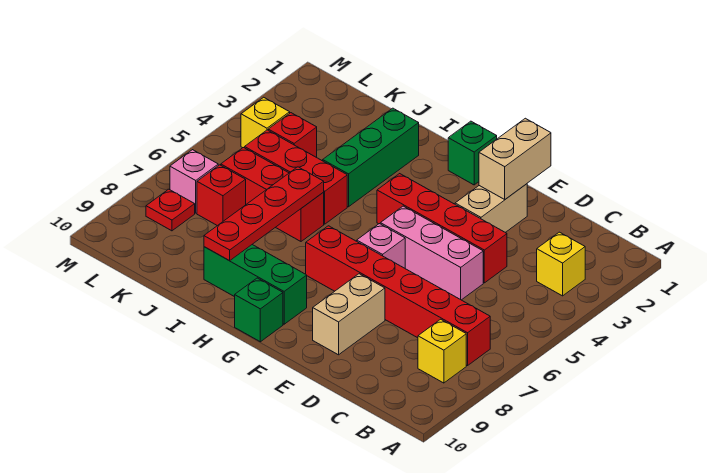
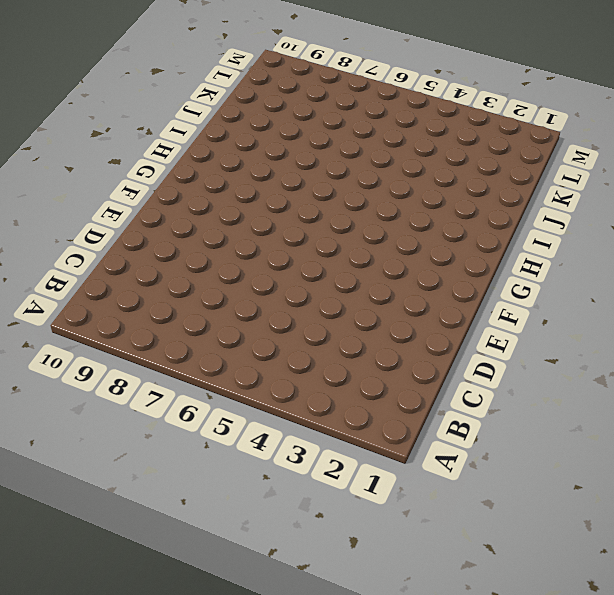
none -> yellow 1x1 brick [537,232,585,296]
none -> red 1x6 brick [306,226,490,366]
none -> yellow 1x1 brick [418,319,466,383]

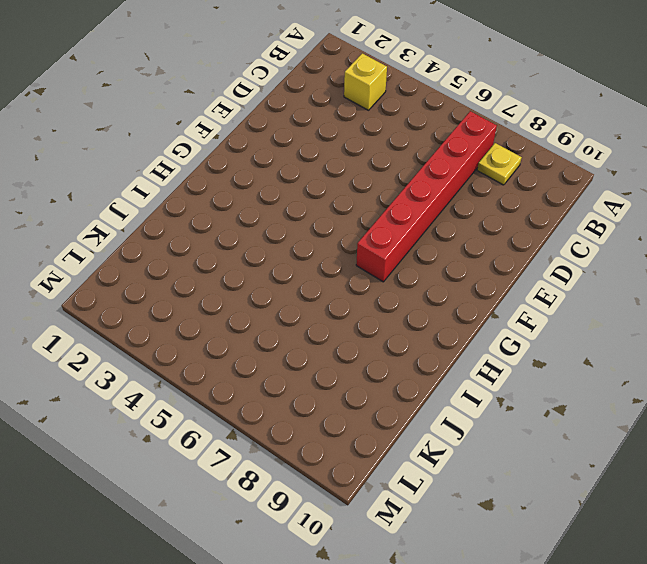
yellow 1x1 plate [477,143,522,185] -> yellow 1x1 brick [418,319,466,383]
none -> red 1x4 brick [377,174,507,283]
none -> pink 1x3 brick [380,206,483,300]
none -> tan 1x2 brick [455,184,527,232]

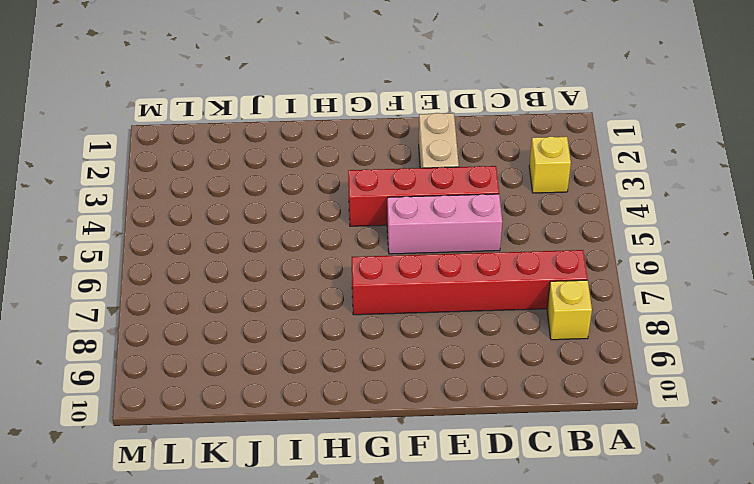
none -> tan 1x2 brick [313,274,385,355]
none -> pink 1x1 brick [357,224,405,268]
none -> green 1x1 brick [448,121,497,185]

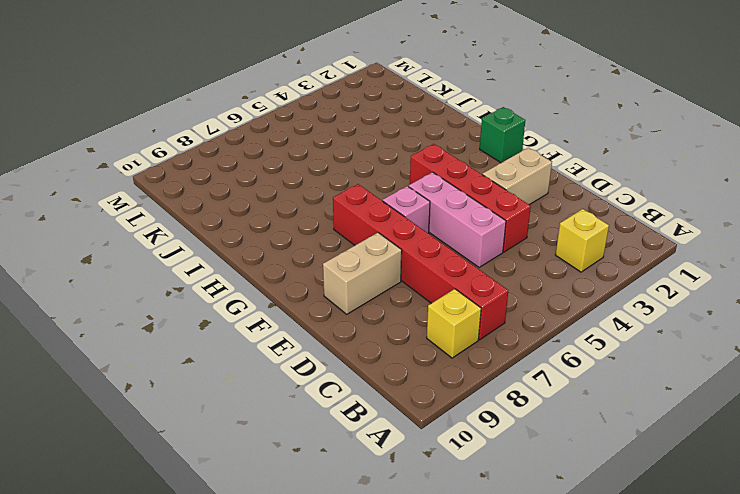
none -> green 1x3 brick [204,244,307,324]
none -> green 1x1 brick [235,278,283,342]
none -> green 1x3 brick [323,108,419,207]

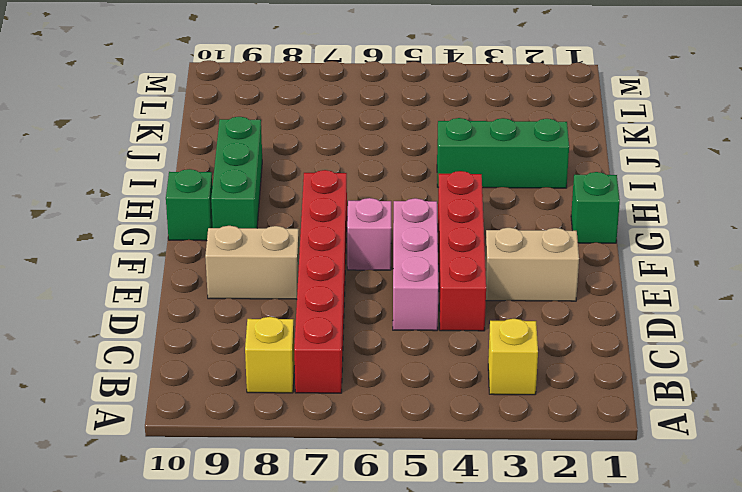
none -> red 1x3 brick [245,130,347,224]
none -> red 1x3 brick [221,148,324,241]
none -> red 1x1 brick [268,113,317,157]

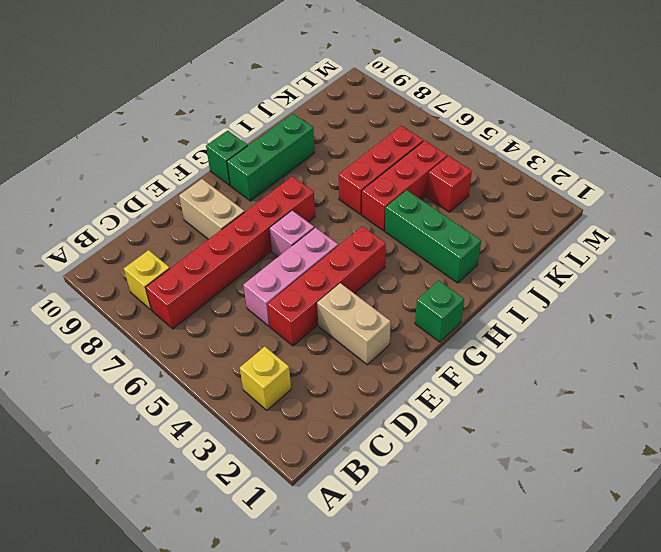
none -> red 1x1 brick [197,165,246,226]
none -> yellow 1x1 brick [241,97,290,148]
none -> pink 1x1 brick [170,150,218,213]

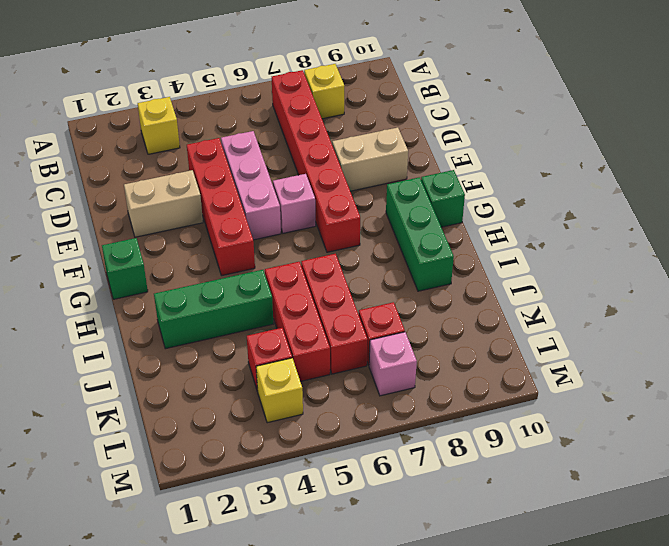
none -> red 1x1 plate [146,189,195,231]
none -> tan 1x2 brick [479,118,551,199]
none -> red 1x4 plate [204,167,324,261]

